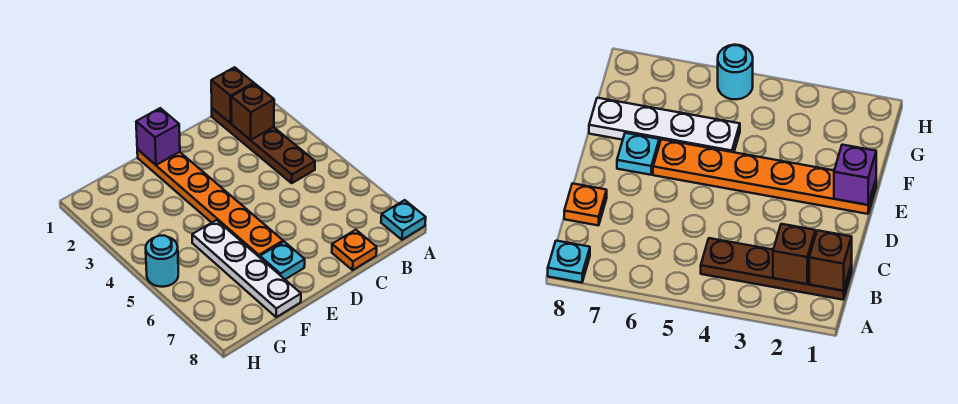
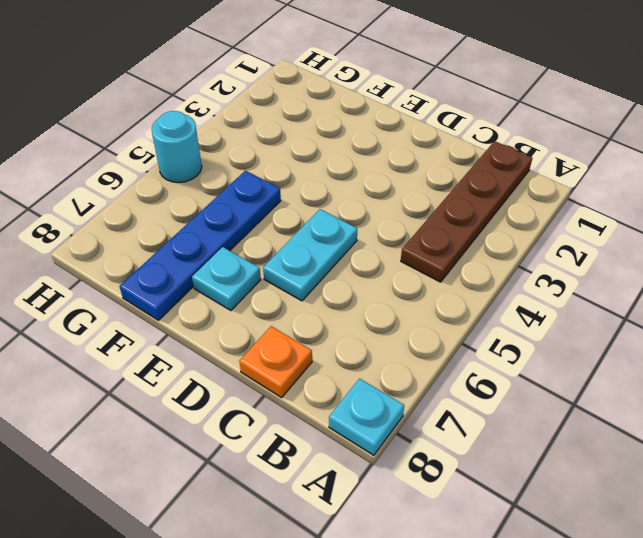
cyan 1x2 plate [263,209,357,301] -> none
blue 1x4 plate [120,171,281,320] -> white 1x4 plate [192,220,301,317]
none -> orange 1x6 plate [137,149,283,257]
none -> brown 1x1 brick [211,67,254,123]

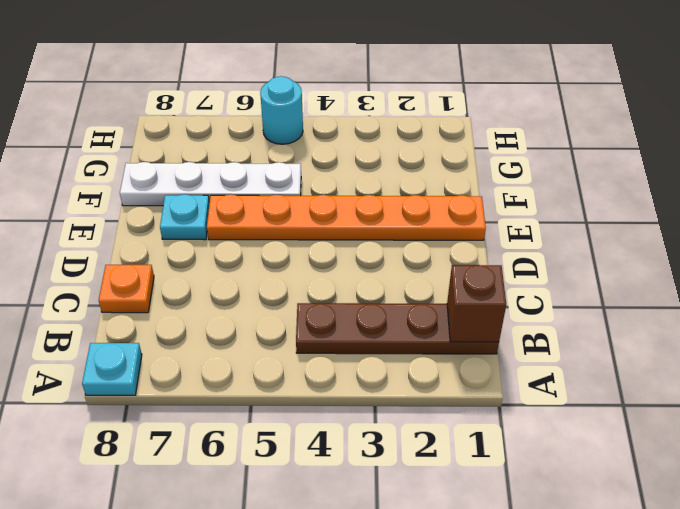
none -> brown 1x1 brick [231,84,274,140]
none -> purple 1x1 brick [136,108,180,165]

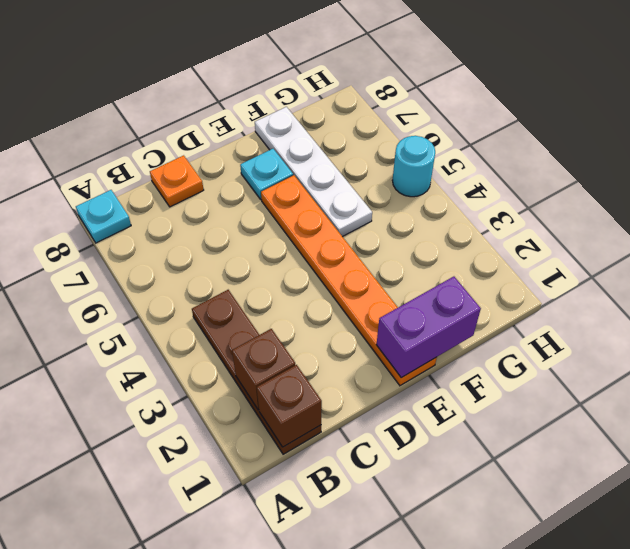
purple 1x2 brick [376,277,481,378] -> purple 1x1 brick [136,108,180,165]

